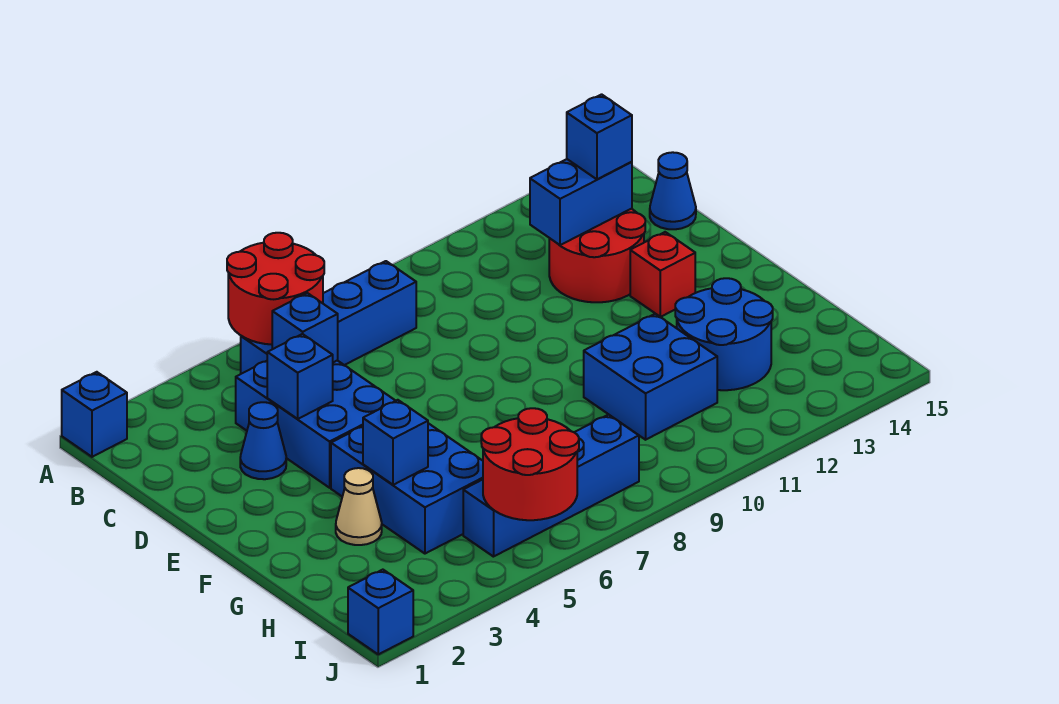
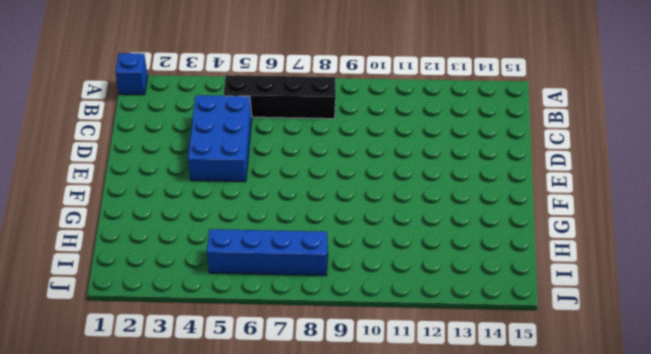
black 1x4 brick [223,75,336,119] -> blue 1x4 brick [241,261,416,374]
none -> red 2x2 round brick [549,209,645,302]
none -> blue 1x1 cone [650,152,696,229]
none -> blue 1x1 cone [240,402,286,479]

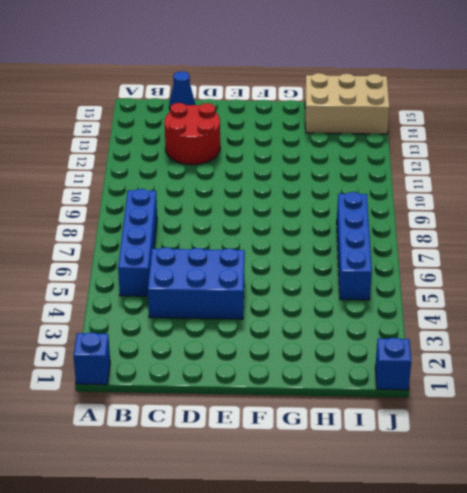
tan 2x3 brick [305,73,390,134] -> none
none -> blue 1x1 cone [240,402,286,479]
none -> red 1x1 brick [630,232,695,317]
none -> blue 2x3 brick [331,423,483,554]

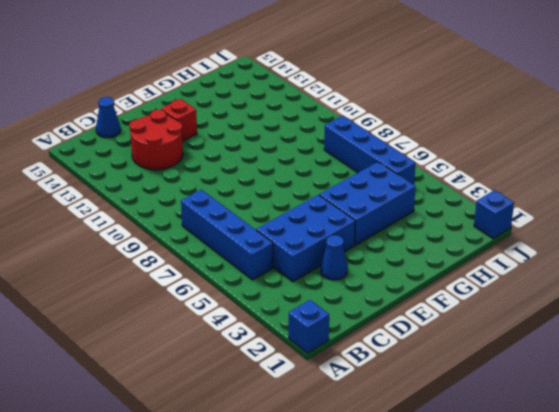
none -> tan 1x1 cone [336,468,382,545]
none -> blue 2x2 brick [584,314,717,440]
none -> blue 2x2 round brick [675,278,773,390]

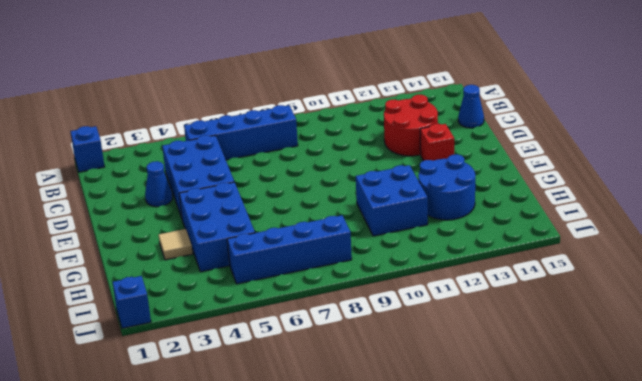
tan 1x1 tile [159,229,193,260] -> tan 1x1 cone [336,468,382,545]
none -> red 2x2 round brick [227,233,324,345]
none -> blue 1x1 brick [272,293,338,362]
none -> blue 1x2 brick [530,159,632,245]

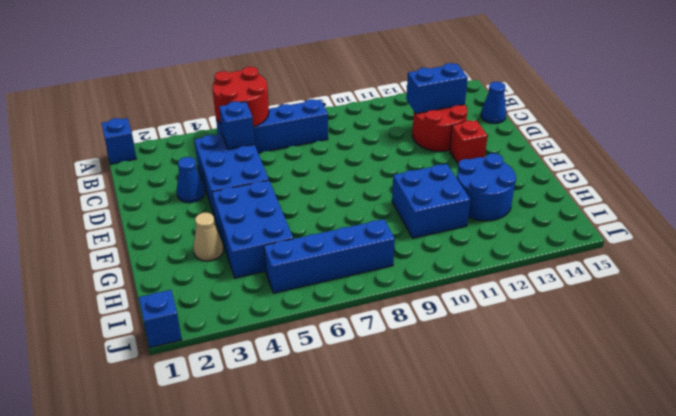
none -> blue 1x1 brick [267,334,333,419]
none -> blue 1x1 brick [363,400,428,485]
none -> red 2x2 round brick [481,408,579,520]

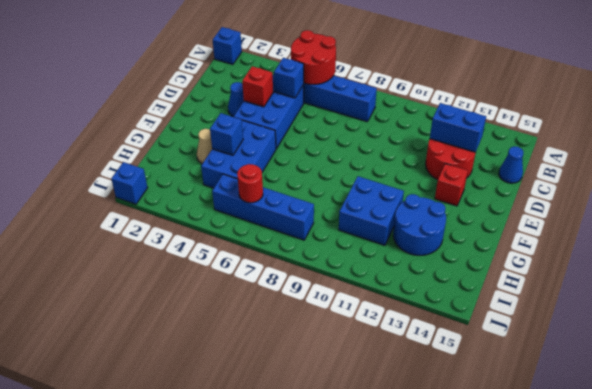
red 1x1 brick [242,66,273,107] -> blue 1x1 brick [267,334,333,419]
red 1x1 round brick [237,164,263,203] -> red 2x2 round brick [481,408,579,520]
none -> blue 1x1 brick [567,94,632,179]

